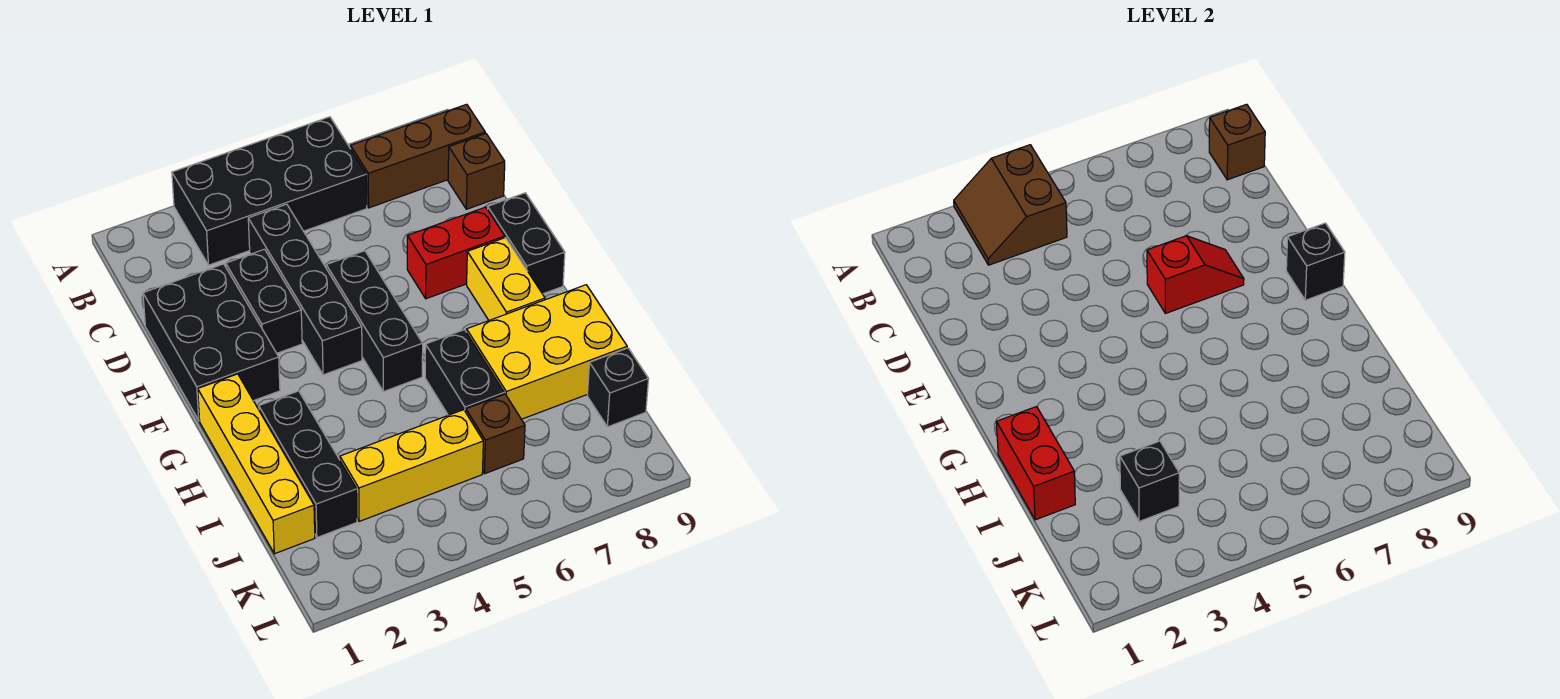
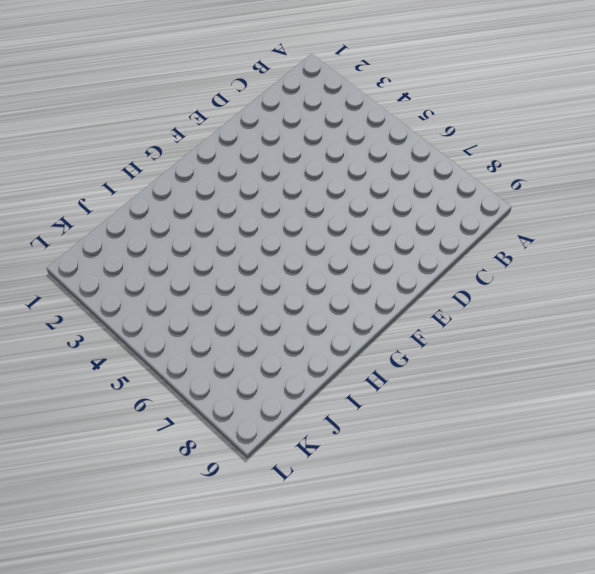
none -> black 2x4 brick [172,117,367,265]
none -> brown 1x3 brick [351,104,485,208]
none -> black 1x4 brick [248,204,362,375]

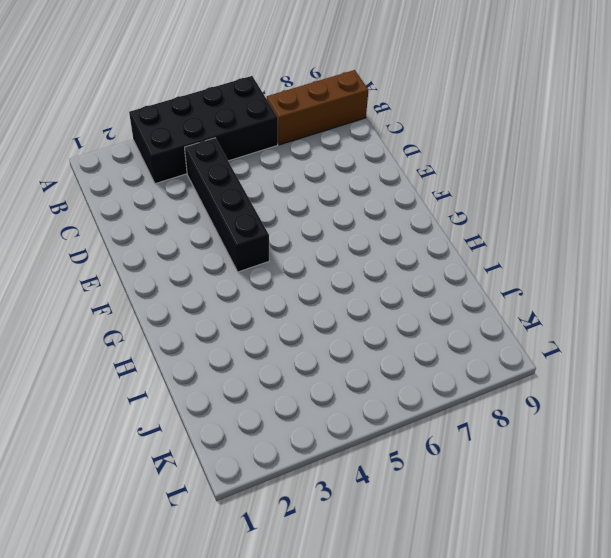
none -> brown 1x1 brick [448,133,505,209]
none -> black 2x3 brick [143,264,280,421]
none -> black 1x2 brick [226,249,302,353]

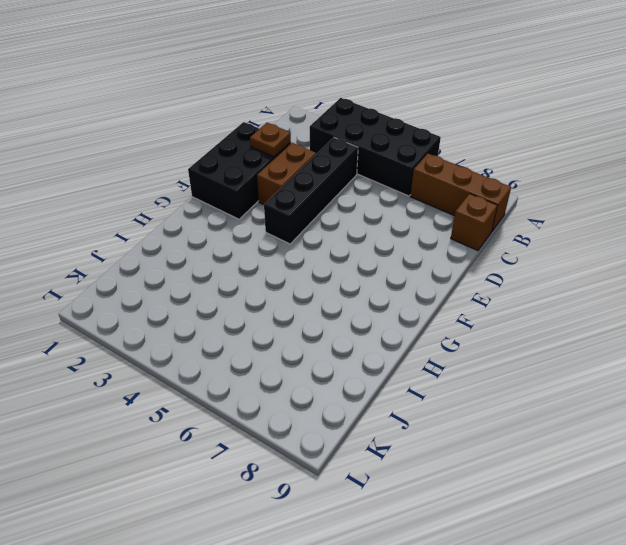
brown 1x1 plate [250,123,291,157] -> none
brown 1x2 brick [257,143,316,205] -> black 1x2 brick [226,249,302,353]
none -> black 1x3 brick [326,251,423,392]
none -> red 1x2 brick [407,207,505,299]
none -> black 1x2 brick [488,193,565,294]

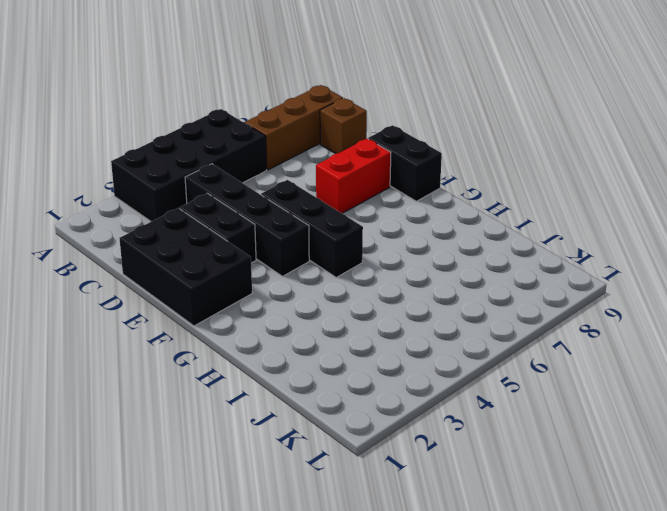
none -> yellow 1x2 brick [467,238,545,320]
none -> yellow 1x4 brick [198,374,315,554]
none -> black 1x3 brick [259,391,357,537]

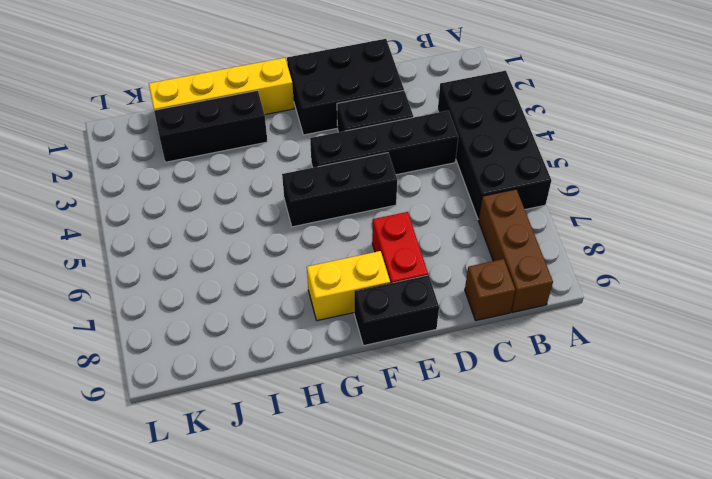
none -> black 1x2 brick [425,330,504,415]
none -> yellow 2x3 brick [467,285,627,419]
none -> yellow 1x3 brick [340,410,483,521]

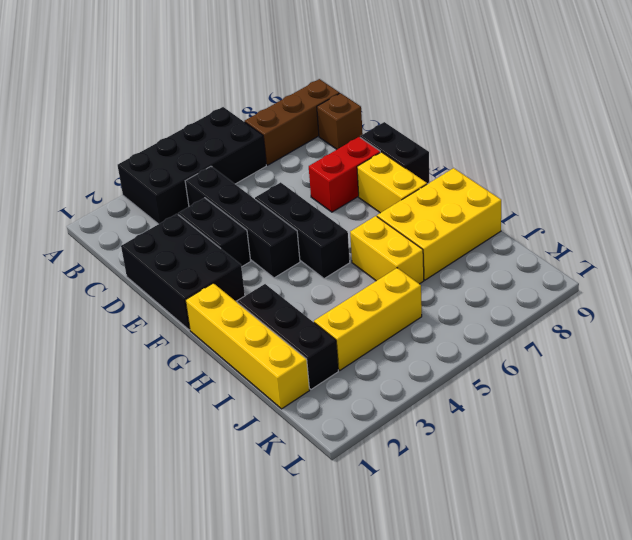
yellow 1x2 brick [350,216,424,284] -> black 1x2 brick [425,330,504,415]
none -> brown 1x1 brick [466,394,525,474]
none -> black 1x1 brick [588,348,649,427]
none -> brown 2x2 slope [954,145,1067,265]

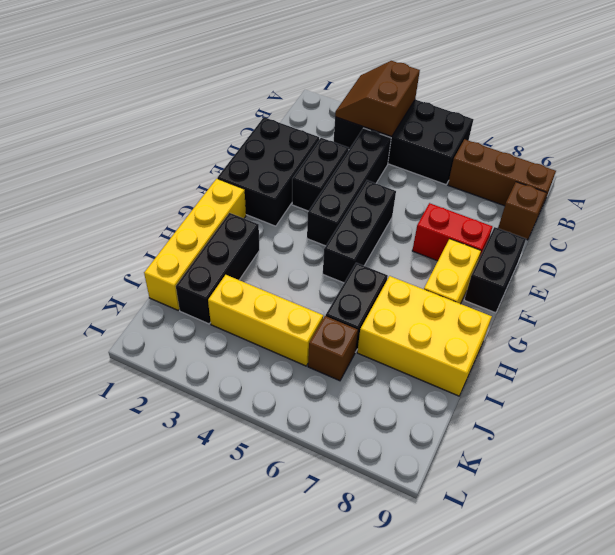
none -> black 1x1 brick [588,348,649,427]
none -> brown 1x1 brick [1209,104,1265,180]
none -> red 1x2 slope [1147,236,1244,314]

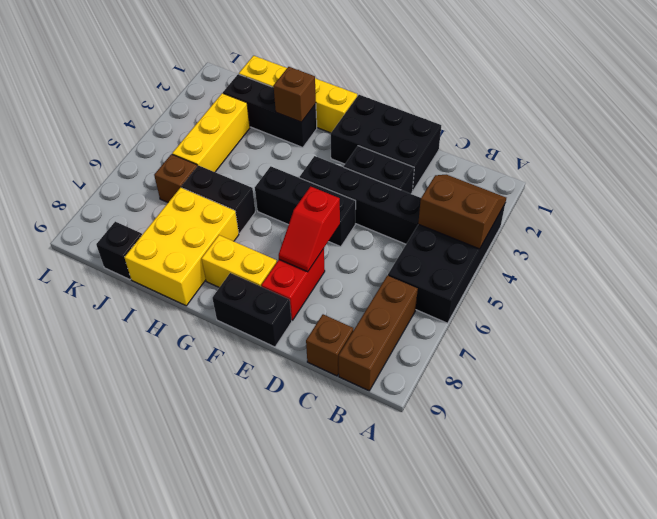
brown 1x1 brick [274,67,316,122] -> brown 1x1 brick moved to [1209,104,1265,180]
none -> black 1x1 brick [1286,223,1345,300]
none -> red 1x2 brick [996,407,1075,520]
none -> black 1x1 brick [1120,441,1179,521]

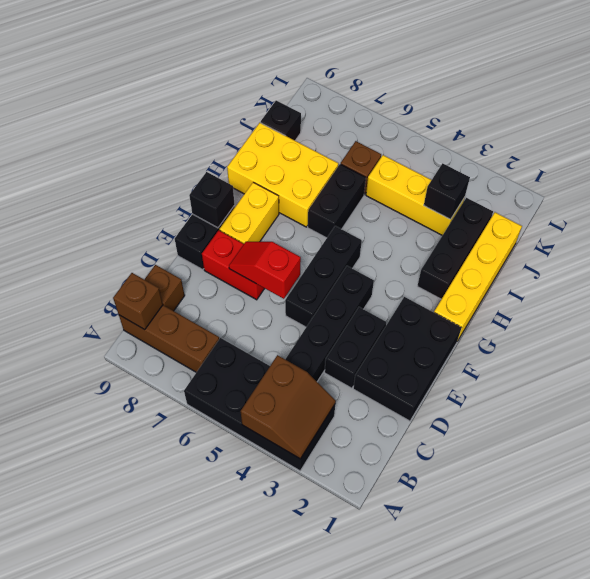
none -> red 1x2 brick [996,407,1075,520]

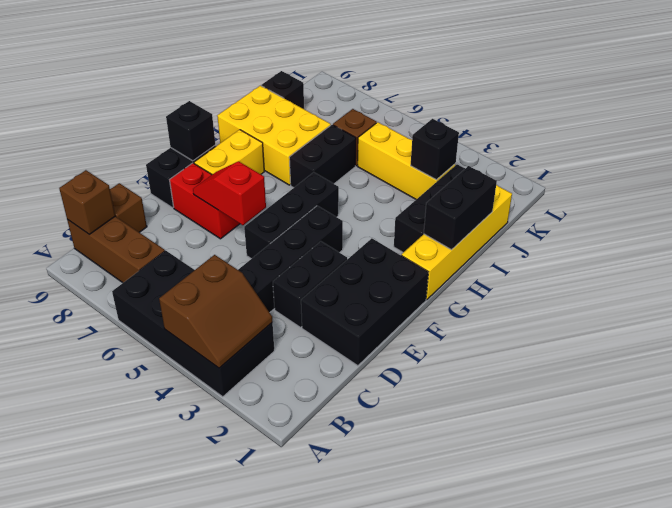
black 1x2 brick [424,166,497,250] -> red 1x2 brick [996,407,1075,520]

